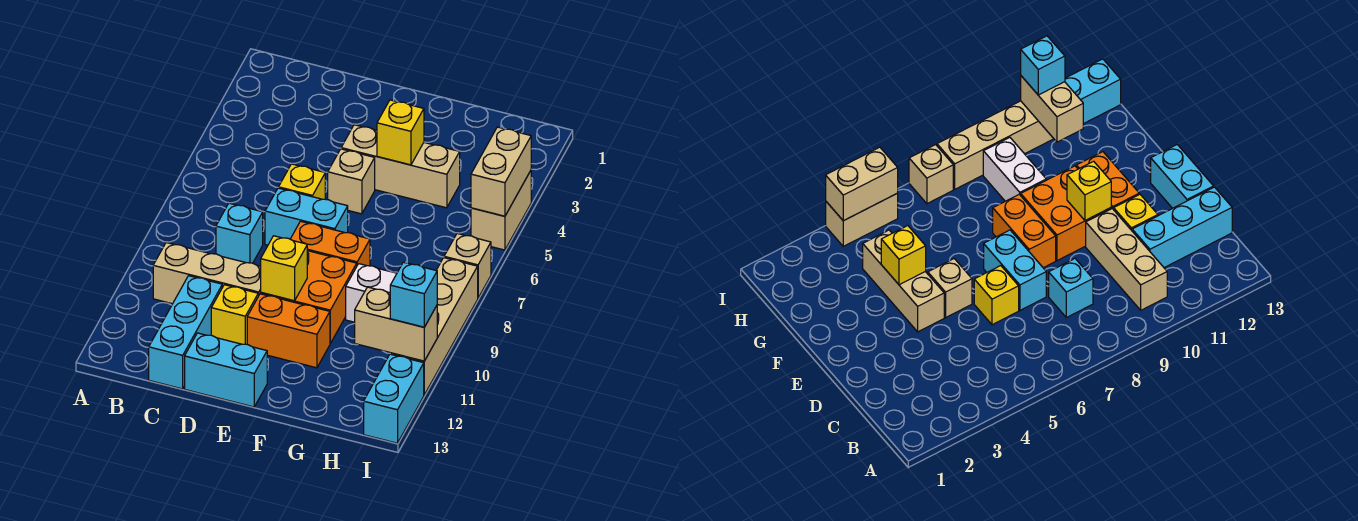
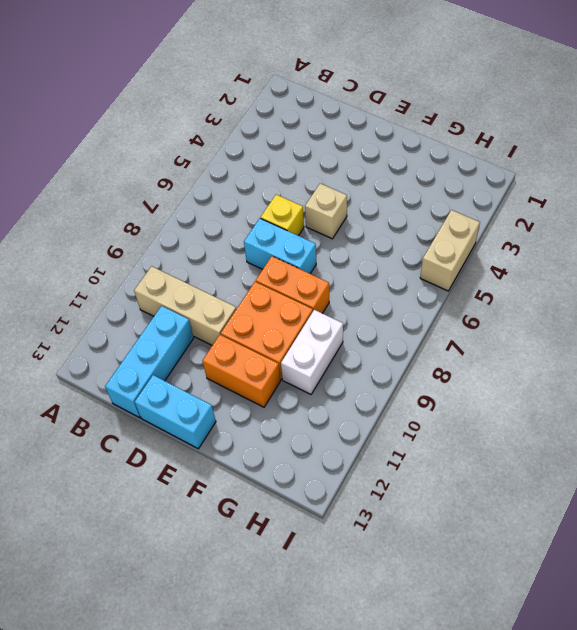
white 1x2 brick [281,310,343,394] -> white 1x2 brick turned to [346,264,397,322]
none -> cyan 1x1 brick [216,203,263,263]
none -> yellow 1x1 brick [211,285,258,344]
none -> tan 1x3 brick [341,125,460,208]

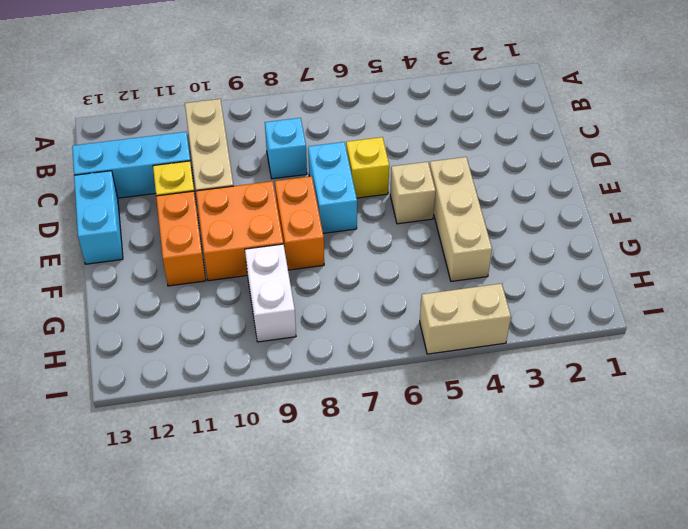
none -> tan 1x1 brick [444,234,491,298]
none -> tan 1x4 brick [390,258,478,395]
none -> cyan 1x2 brick [364,354,424,443]

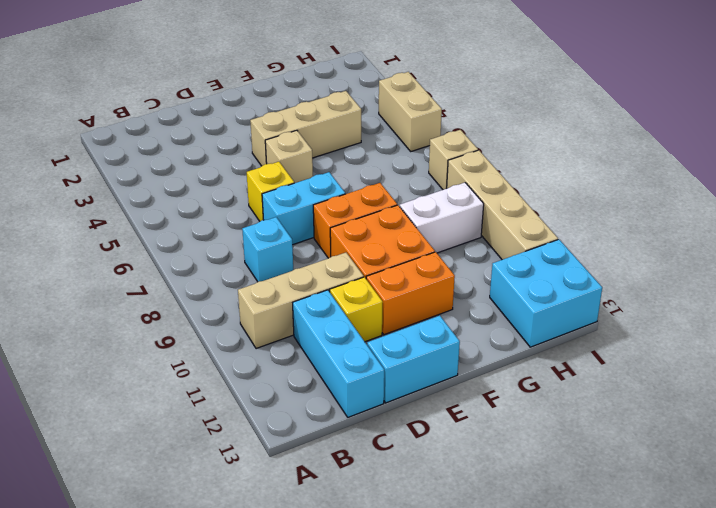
cyan 2x2 brick [490,239,602,347] -> cyan 1x2 brick [364,354,424,443]
none -> yellow 1x1 brick [261,236,307,301]
none -> yellow 1x1 brick [377,100,424,165]
none -> tan 1x2 brick [355,287,437,361]

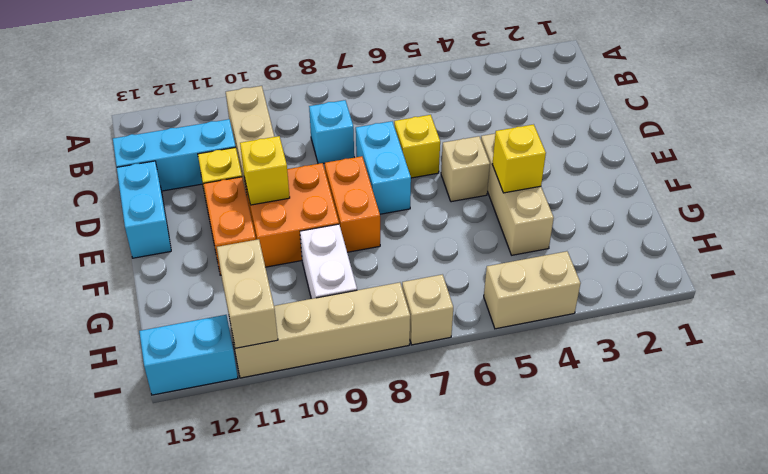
none -> tan 1x2 brick [471,127,531,216]
none -> cyan 1x1 brick [390,262,437,327]

